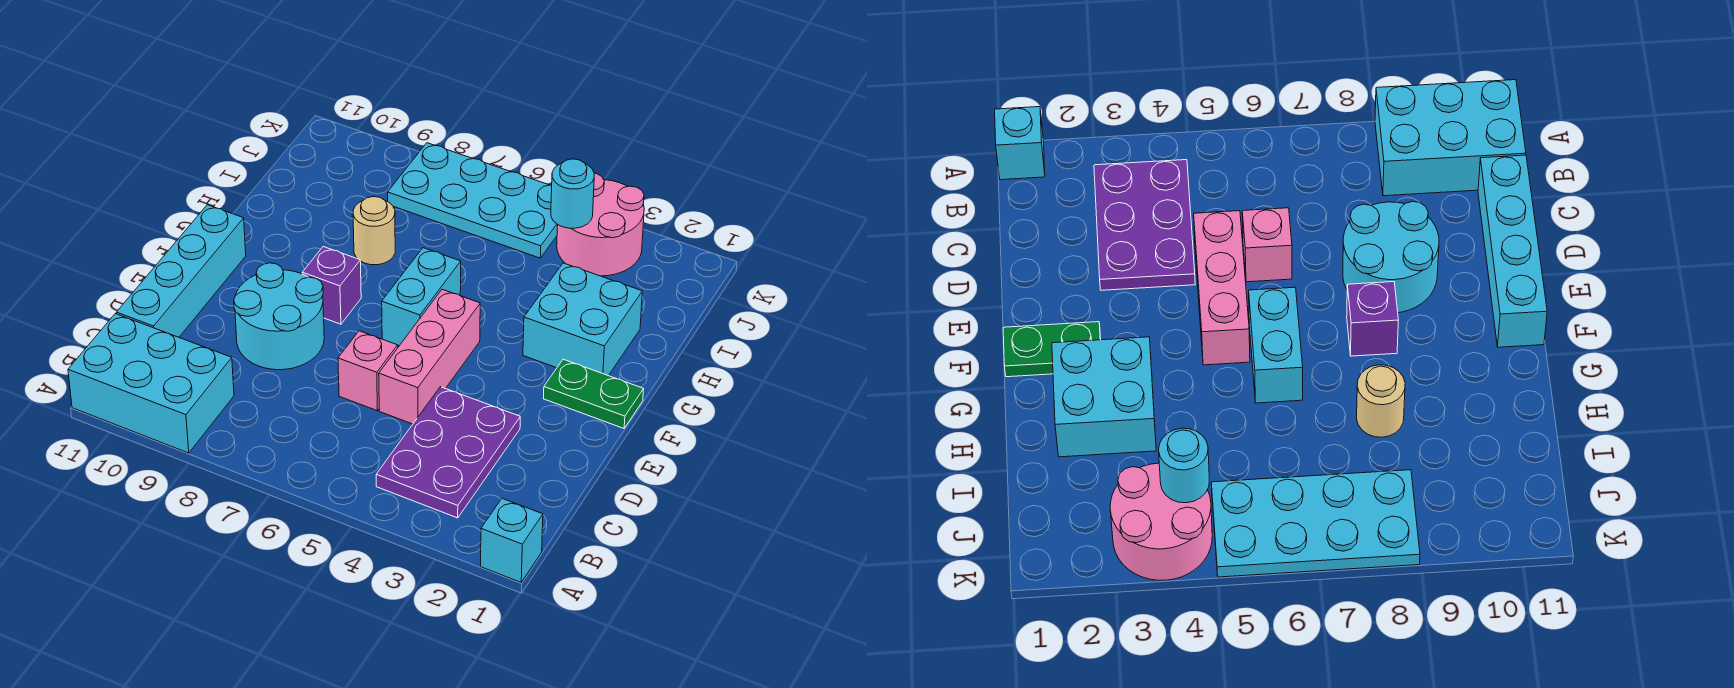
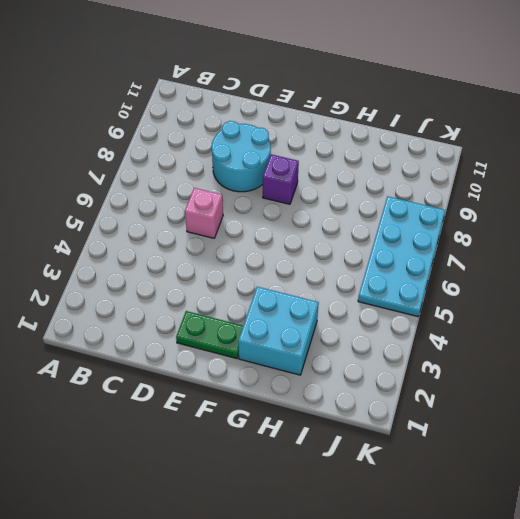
green 1x2 plate [176,311,243,359] -> green 1x2 plate turned to [543,359,644,428]
none -> cyan 1x1 brick [480,498,543,582]
none -> cyan 2x3 brick [68,314,234,453]
none -> purple 2x3 plate [376,387,520,518]

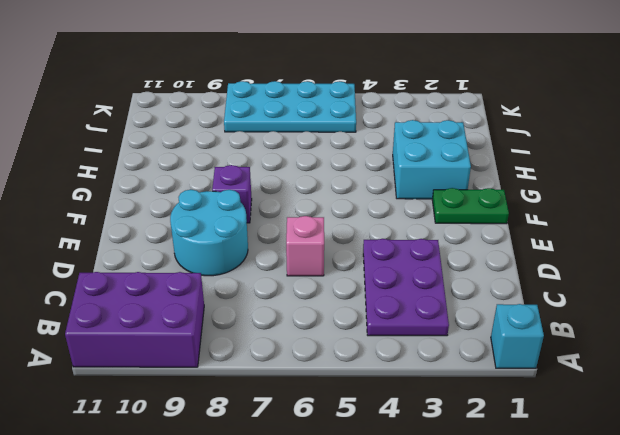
purple 2x3 brick [65,272,204,367] -> cyan 2x3 brick [68,314,234,453]
none -> cyan 1x4 brick [116,205,246,337]
none -> pink 1x3 brick [379,289,480,424]
none -> cyan 1x2 brick [382,248,461,346]

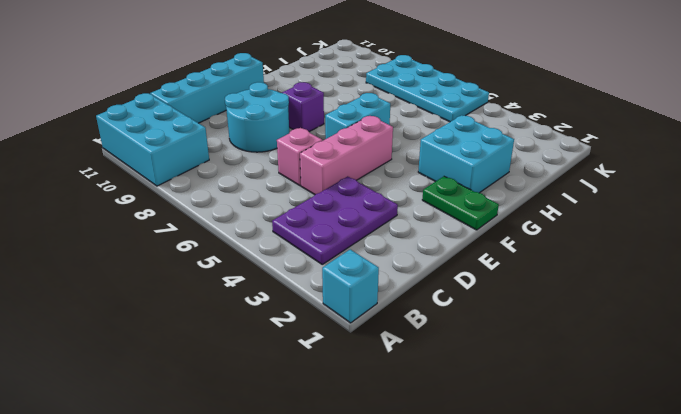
none -> tan 1x1 round brick [353,197,395,265]
none -> pink 2x2 round brick [557,173,644,276]
none -> cyan 1x1 round brick [551,159,594,228]

